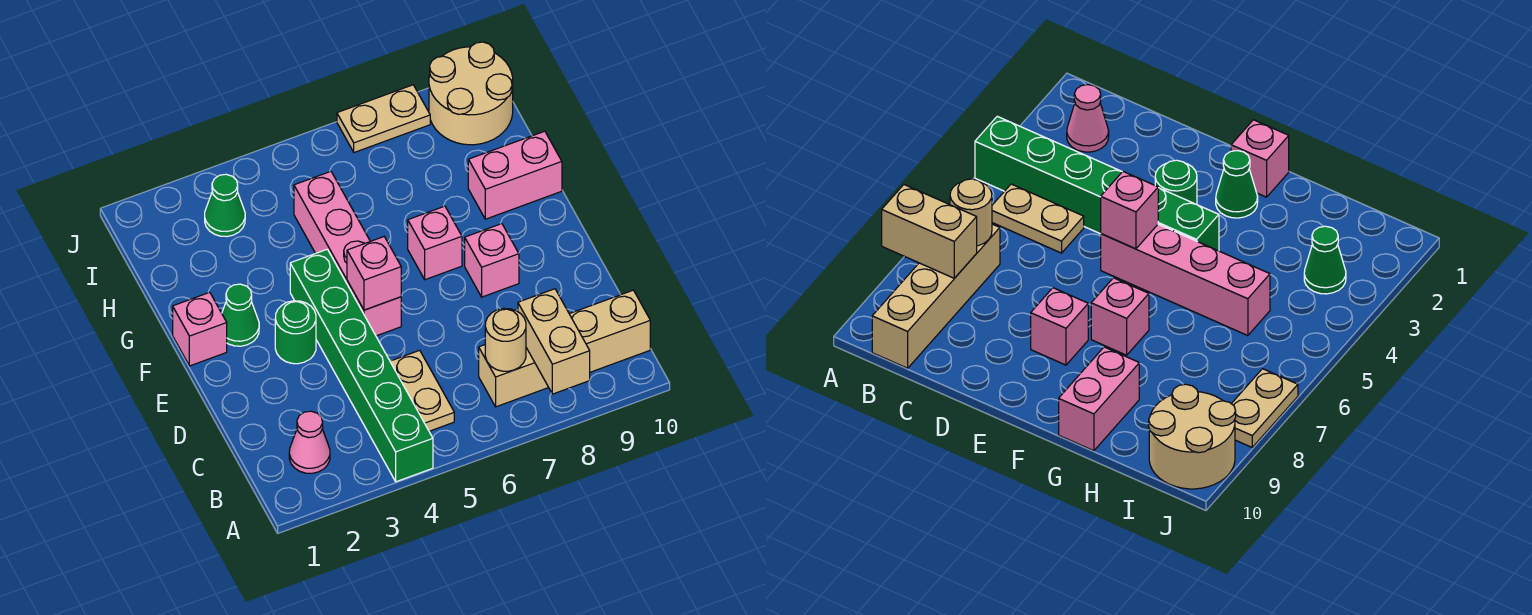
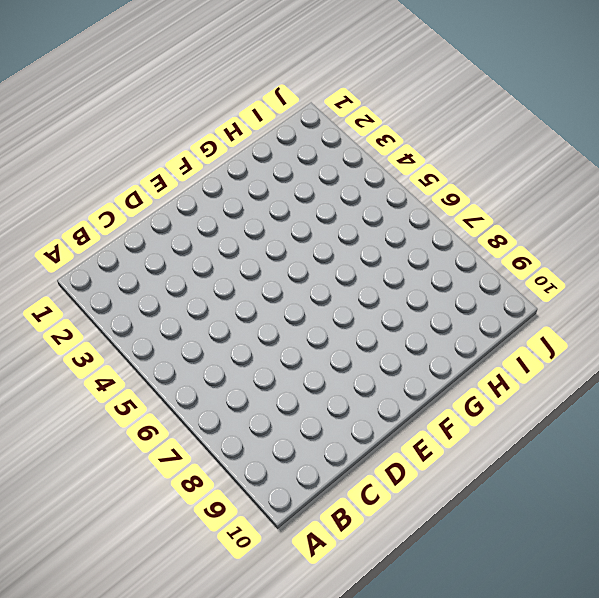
none -> green 1x6 brick [290,249,433,482]
none -> pink 1x1 cone [289,411,330,473]
none -> tan 1x2 plate [390,350,454,431]

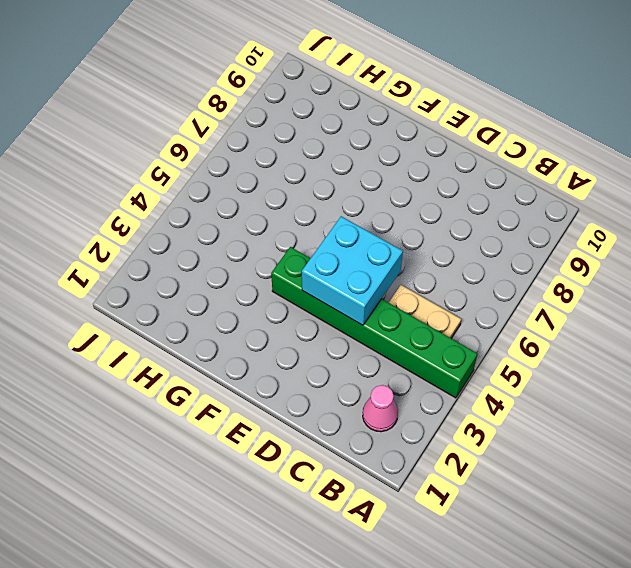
cyan 2x2 brick [302,216,403,325] -> pink 1x1 brick [347,237,401,310]
none -> tan 1x4 brick [479,290,650,407]
none -> green 1x1 round brick [275,301,316,364]
none -> pink 1x4 brick [294,171,401,336]

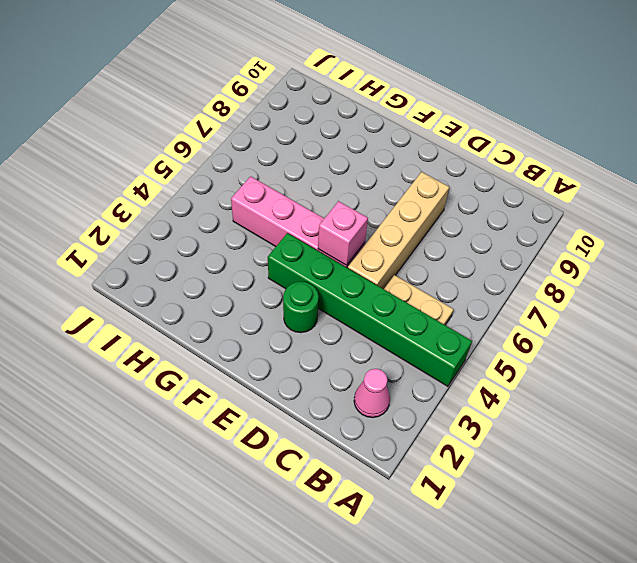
tan 1x4 brick [348,172,449,289] -> tan 1x4 brick moved to [479,290,650,407]
none -> pink 1x1 brick [465,224,519,297]
none -> pink 1x1 brick [173,292,227,366]
none -> green 1x1 cone [222,284,259,346]

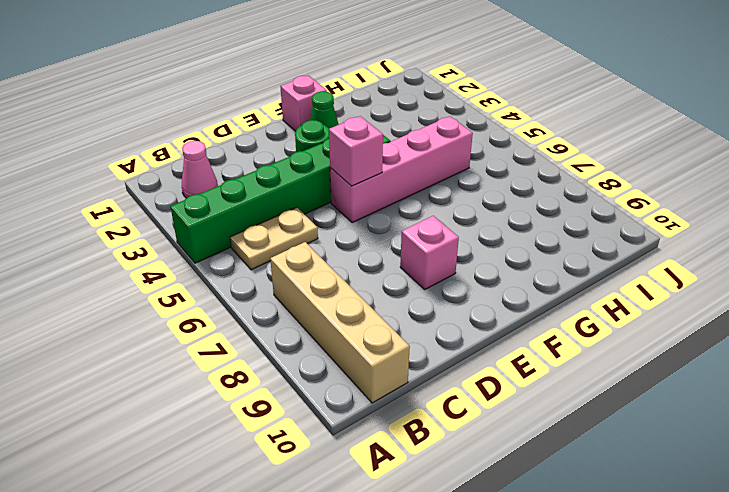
none -> pink 1x1 brick [408,206,462,280]
none -> pink 1x2 brick [468,131,562,219]
none -> green 1x1 cone [205,174,245,237]

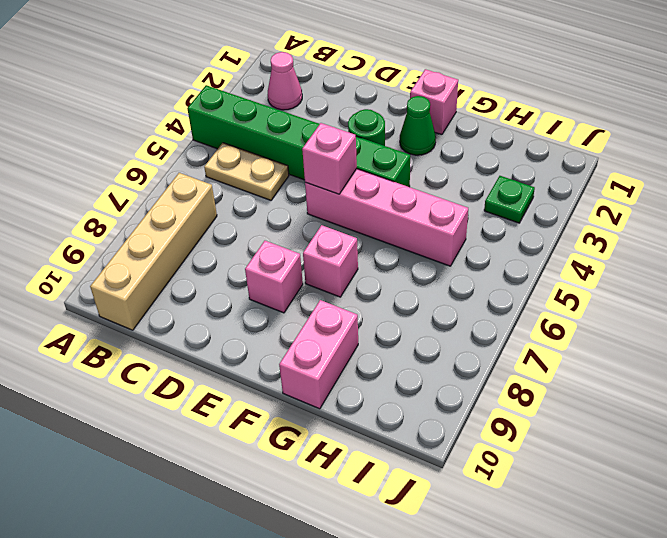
green 1x1 plate [484,176,535,223] -> green 1x1 cone [205,174,245,237]
none -> tan 2x2 round brick [429,42,513,145]
none -> tan 1x2 plate [337,85,430,152]
none -> tan 1x2 brick [518,289,590,394]

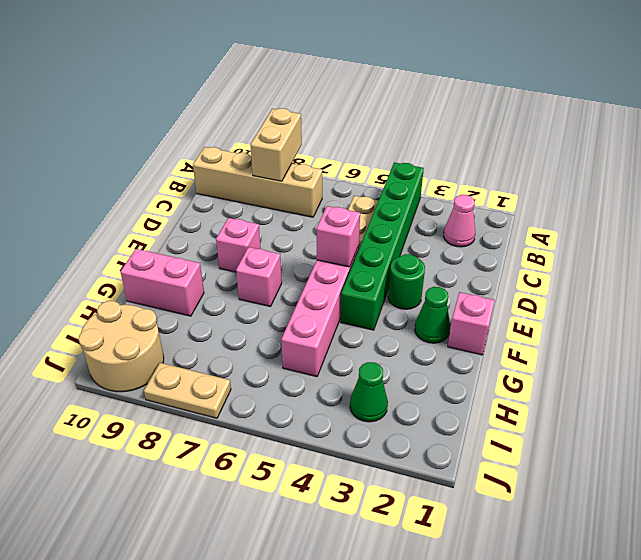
none -> tan 1x1 round brick [485,308,526,371]

